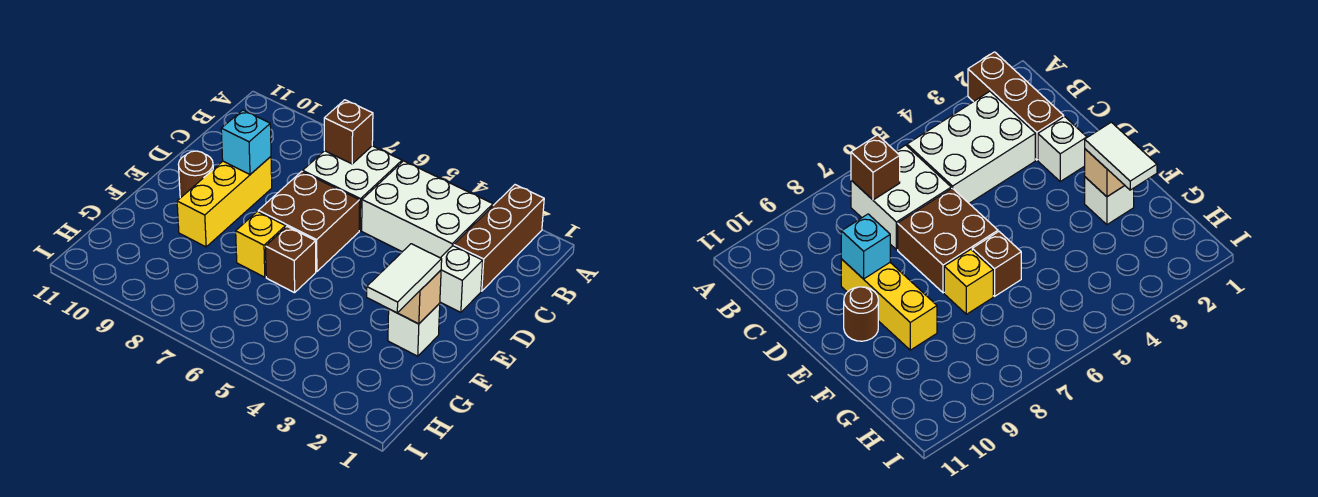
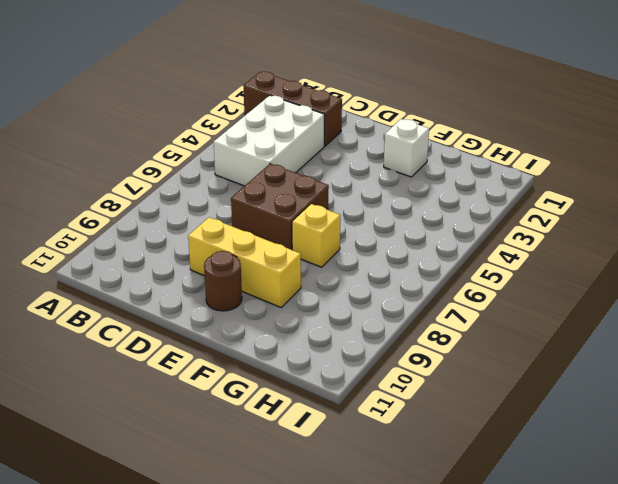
none -> white 2x2 brick [303,146,402,230]
none -> white 1x1 brick [440,246,483,312]
none -> brown 1x1 brick [266,227,316,293]

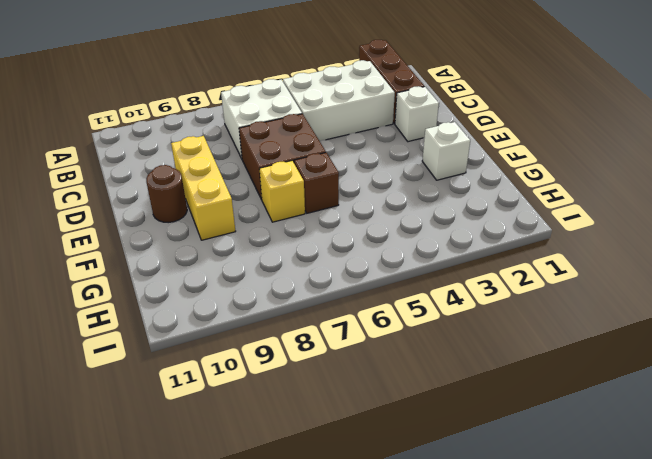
none -> brown 1x1 brick [324,100,373,164]
none -> cyan 1x1 brick [221,110,271,174]
none -> tan 1x1 brick [398,270,441,324]

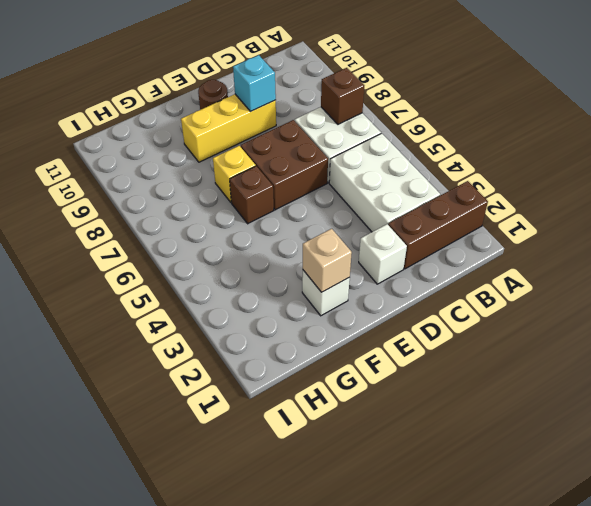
none -> white 1x2 tile [367,244,442,313]

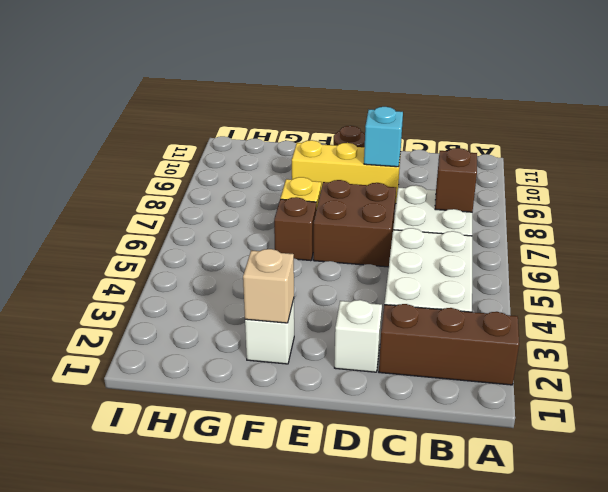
none -> white 1x2 tile [367,244,442,313]

